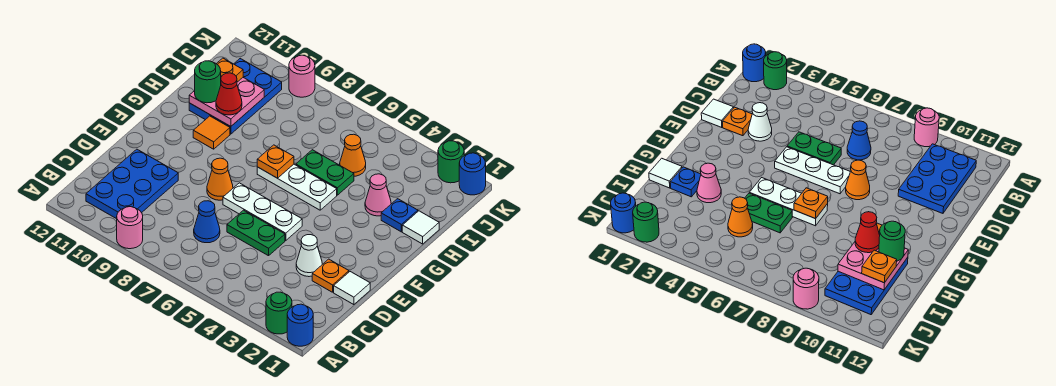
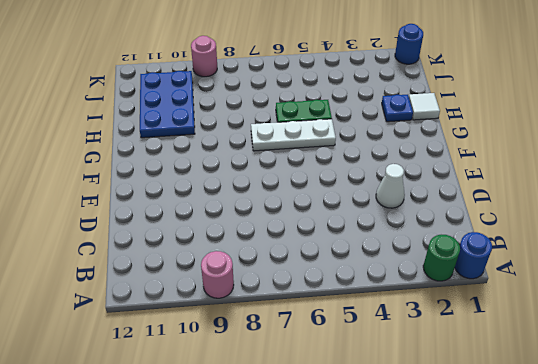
none -> blue 2x3 plate [86,149,178,219]
none -> blue 1x1 cone [194,201,220,243]
none -> white 1x1 tile [334,272,370,305]

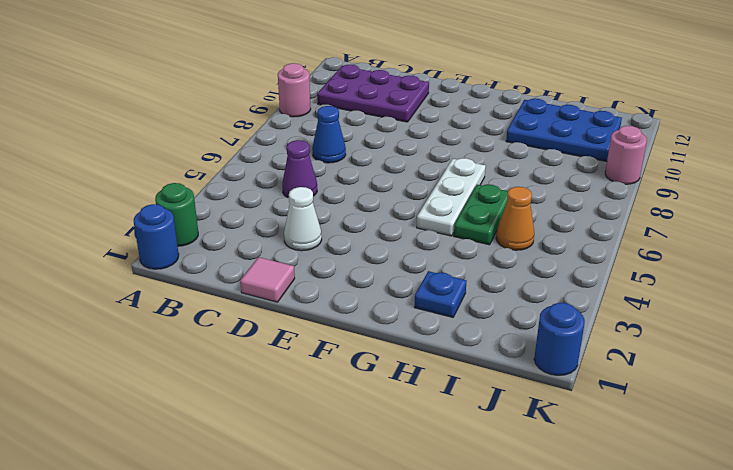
purple 2x3 plate [317,65,429,122] -> blue 2x3 plate [86,149,178,219]
purple 1x1 cone [282,140,317,198] -> none
pink 1x1 tile [240,257,295,302] -> white 1x1 tile [334,272,370,305]
none -> orange 1x1 plate [312,259,349,292]
none -> green 1x2 plate [227,210,285,256]
none -> white 1x3 plate [223,183,302,241]

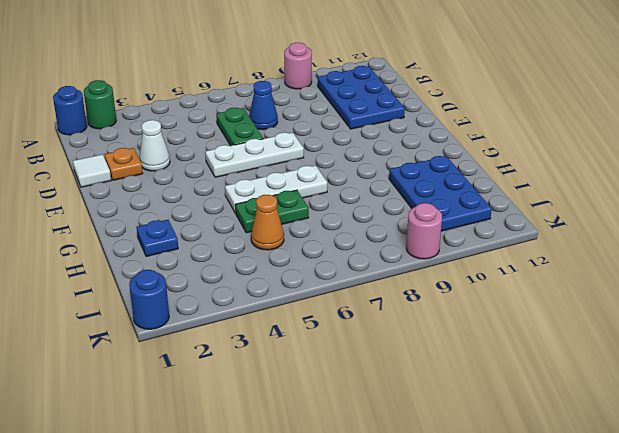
green 1x2 plate [216,108,263,146] -> green 1x2 plate turned to [227,210,285,256]
none -> orange 1x1 cone [207,158,233,200]
none -> orange 1x1 tile [193,116,230,149]
none -> white 1x1 tile [402,211,439,244]

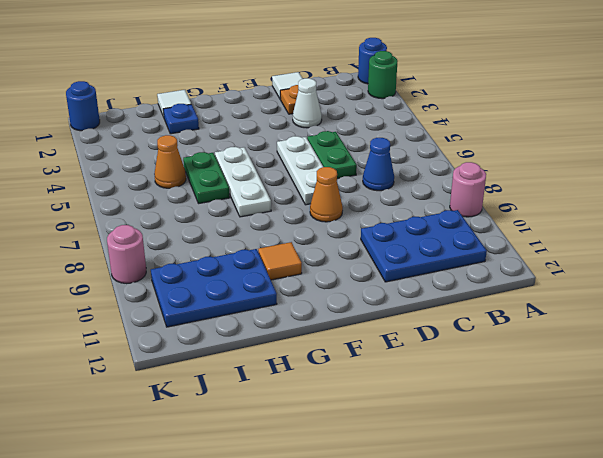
none -> pink 1x1 cone [365,174,391,216]
none -> green 1x1 round brick [438,141,464,183]
none -> orange 1x1 plate [257,145,294,178]

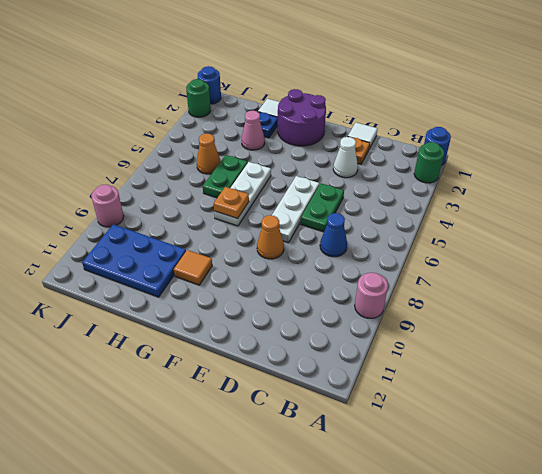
purple 2x2 round brick [278,89,326,146] -> none
none -> blue 2x3 plate [86,149,178,219]
none -> pink 2x2 plate [189,78,264,126]
none -> red 1x1 cone [216,73,242,115]

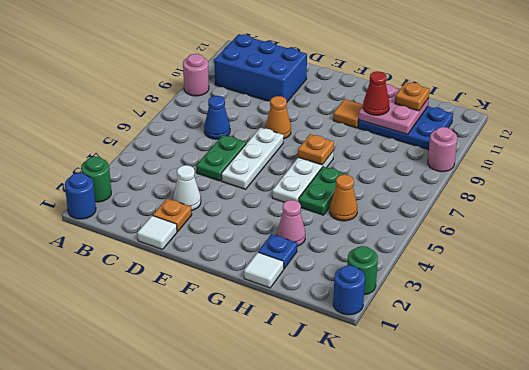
blue 2x3 brick [214,34,307,102] -> blue 2x3 plate [86,149,178,219]
none -> green 1x1 round brick [195,61,221,103]

